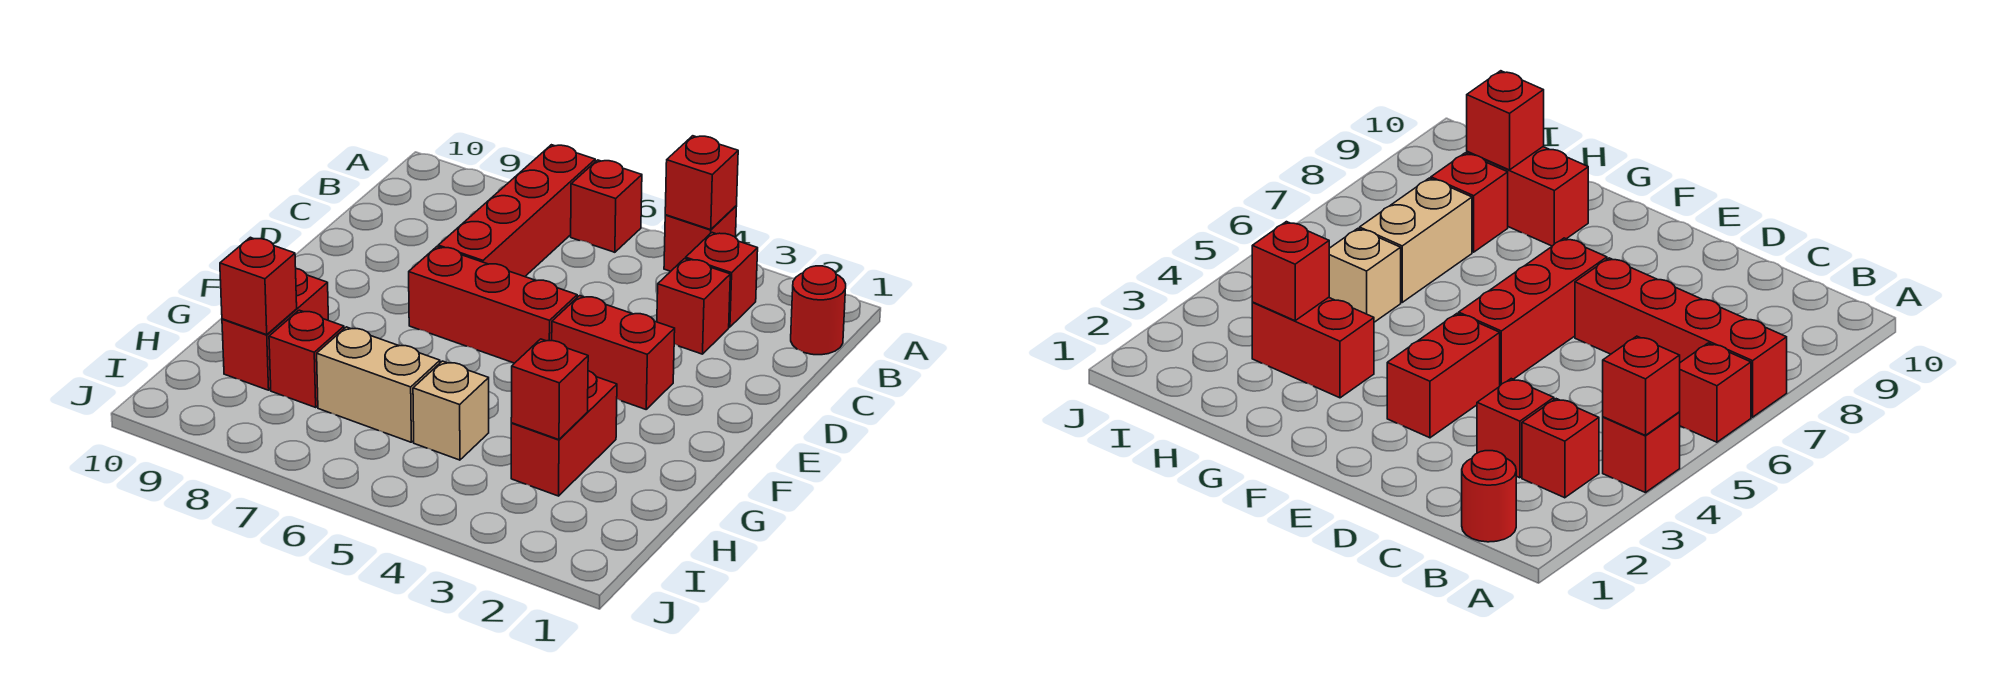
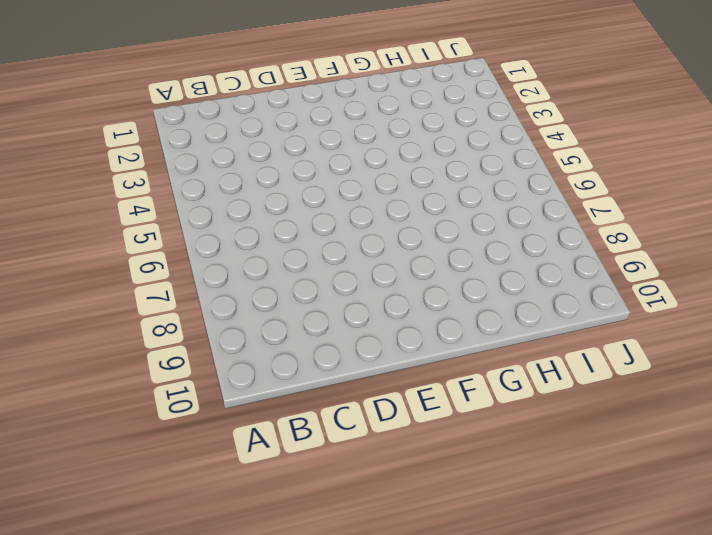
none -> red 1x1 brick [664,206,737,271]
none -> red 1x1 brick [571,160,642,252]
none -> red 1x4 brick [438,145,595,277]

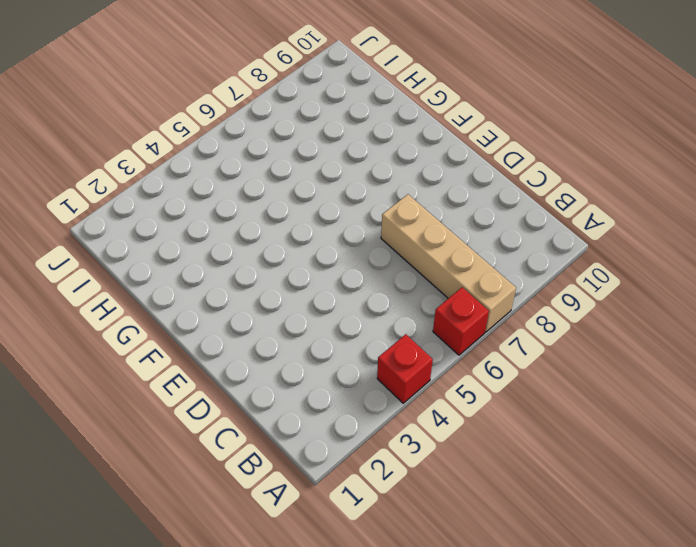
tan 1x4 brick [381,194,516,332] -> red 1x4 brick [438,145,595,277]
none -> red 1x1 round brick [791,266,846,355]
none -> red 1x1 brick [686,233,758,327]
none -> red 1x1 brick [657,259,730,354]

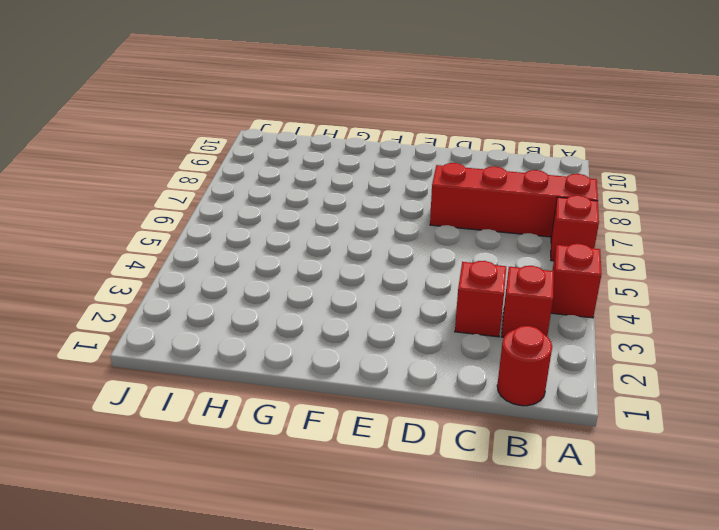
none -> red 1x2 brick [552,296,675,409]
none -> red 1x3 brick [409,247,577,363]
none -> red 1x2 brick [511,371,617,496]

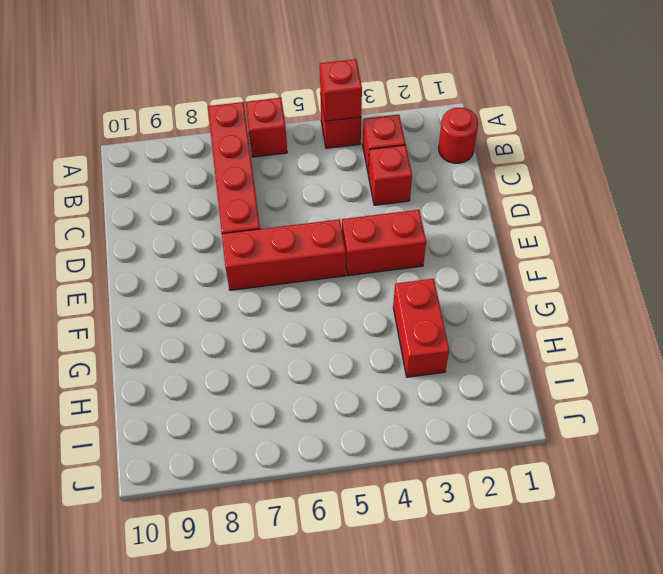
none -> red 1x2 brick [222,269,328,390]
none -> tan 1x1 brick [413,361,489,460]
none -> tan 1x2 brick [317,327,440,442]

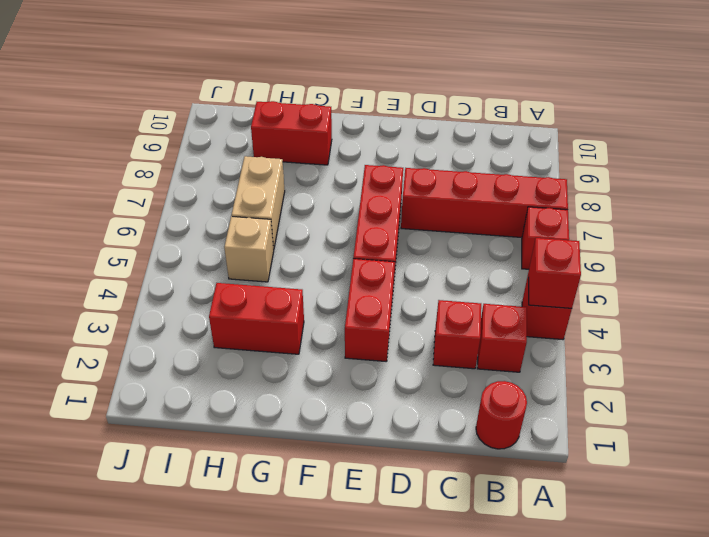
none -> red 1x1 brick [269,310,344,407]
none -> red 1x1 brick [511,339,588,440]
none -> red 1x1 brick [220,237,297,335]

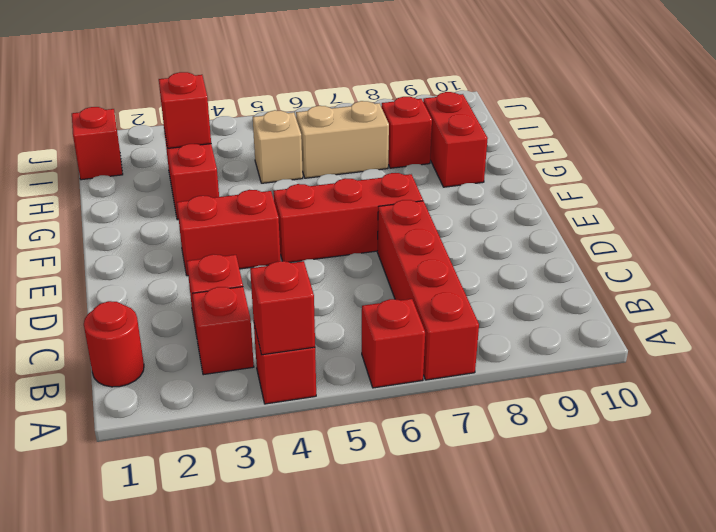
red 1x1 brick [72,107,123,180] -> red 1x1 brick moved to [220,237,297,335]

